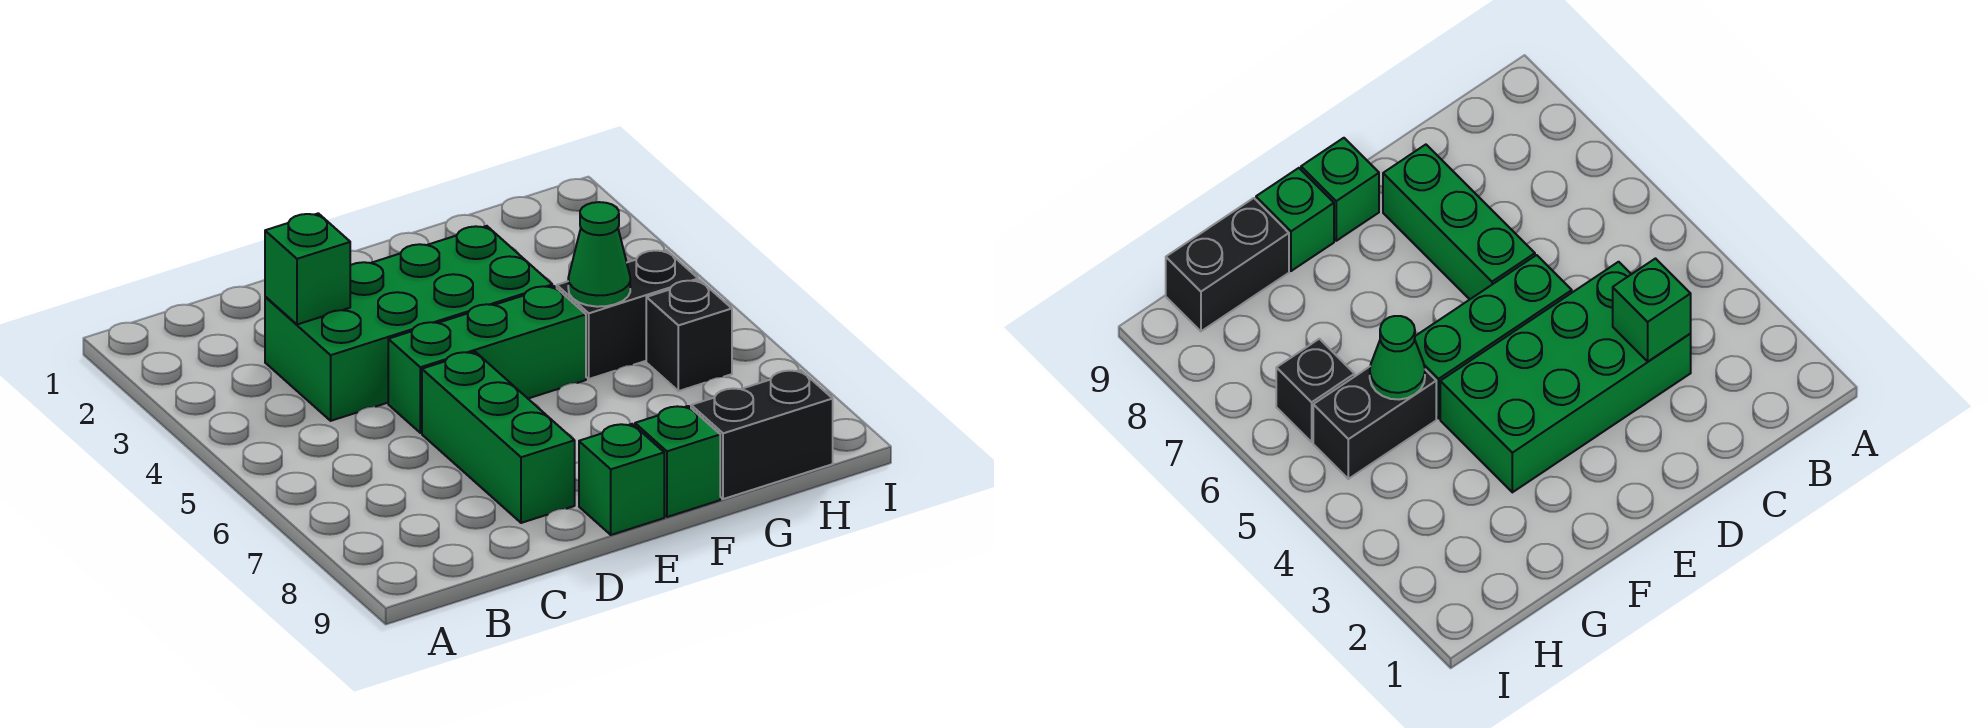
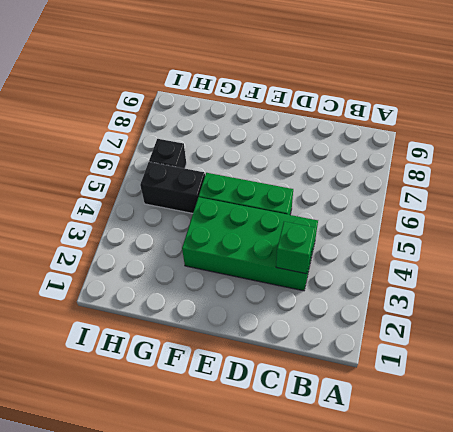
none -> green 1x3 brick [422,352,575,523]
none -> green 1x1 brick [579,424,664,535]

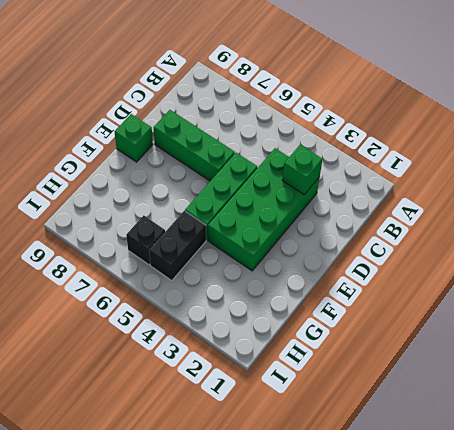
none -> green 1x1 brick [635,406,720,517]
none -> black 1x2 brick [691,370,833,499]

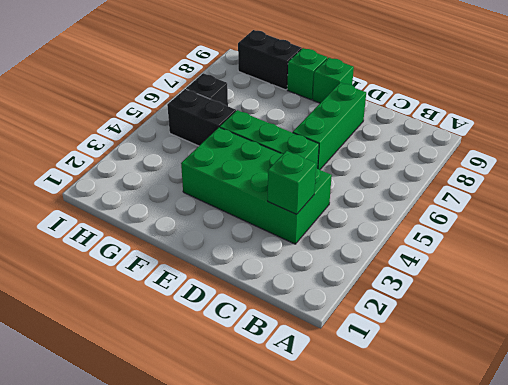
none -> green 1x1 cone [568,202,630,307]

